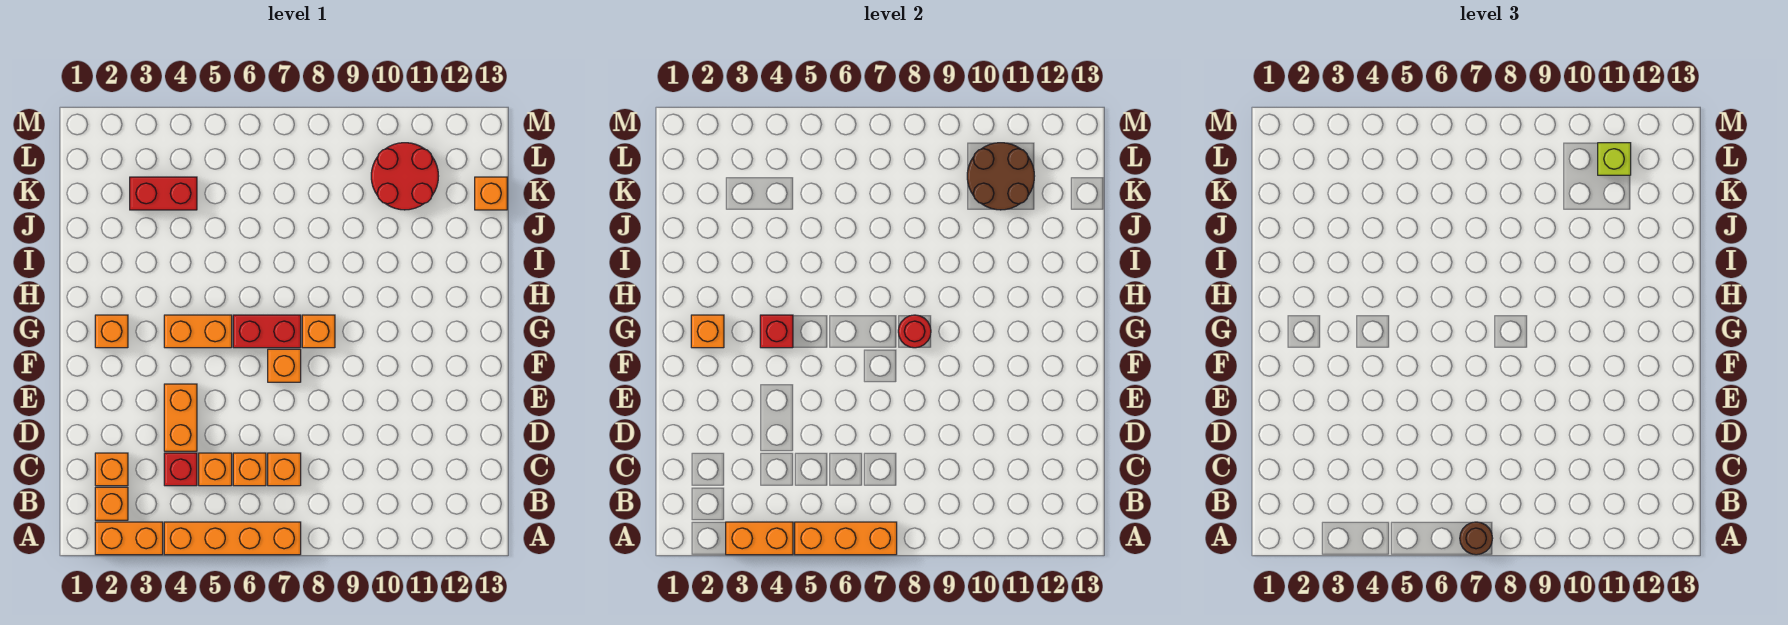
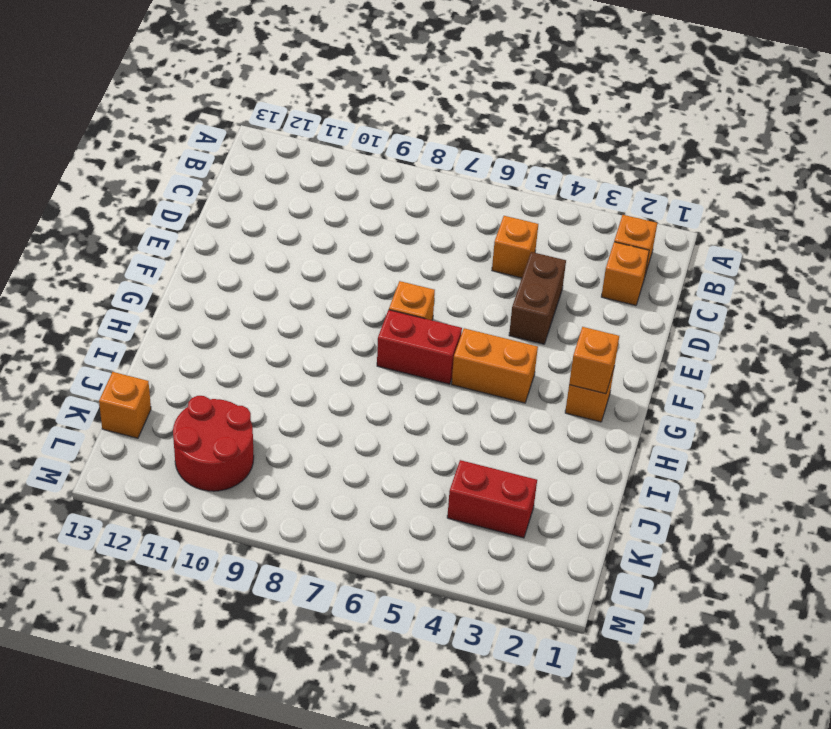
brown 1x2 brick [509,252,566,344] -> orange 1x2 brick [164,384,197,451]
none -> orange 1x2 brick [95,522,163,555]
none -> orange 1x4 brick [164,522,301,555]
none -> red 1x1 brick [164,453,197,486]

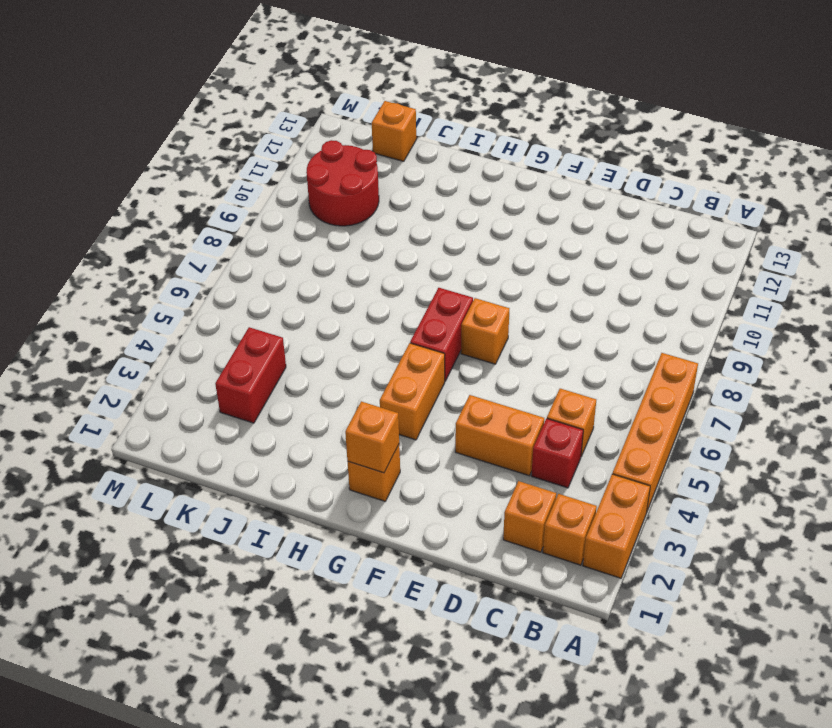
none -> orange 1x1 brick [233,453,266,486]
none -> orange 1x1 brick [268,453,301,486]
none -> orange 1x1 brick [302,315,335,348]

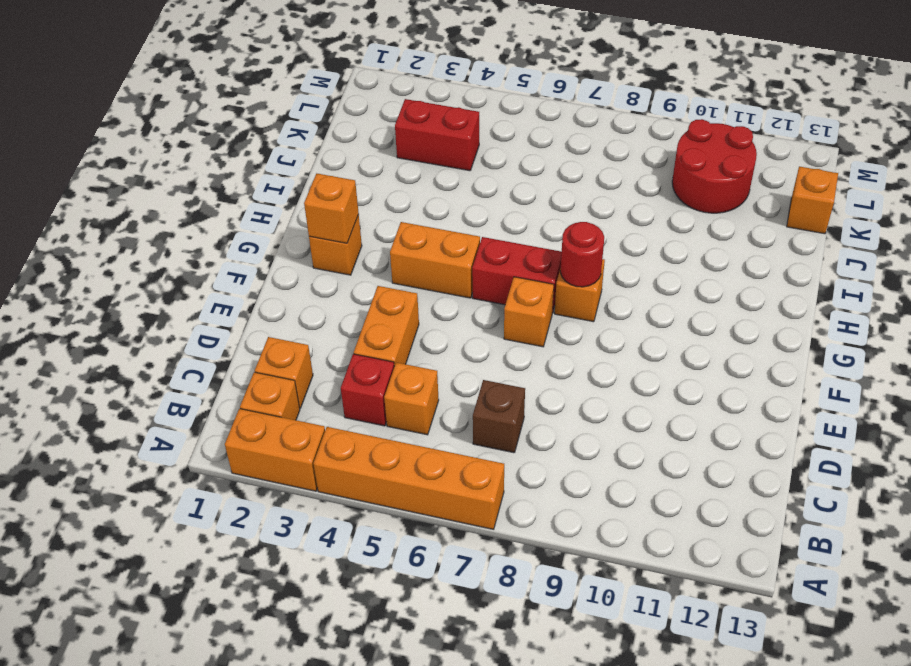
brown 1x1 brick [473,380,525,453] -> orange 1x1 brick [268,453,301,486]
none -> orange 1x1 brick [233,453,266,486]
none -> orange 1x2 brick [726,522,793,555]
none -> orange 1x3 brick [795,522,897,555]

